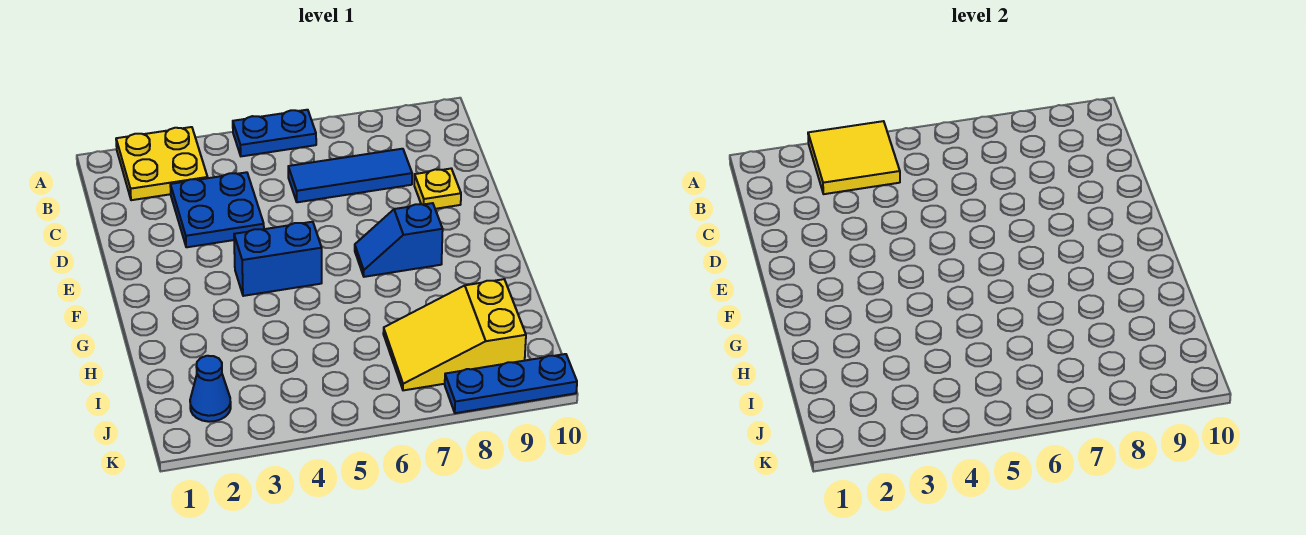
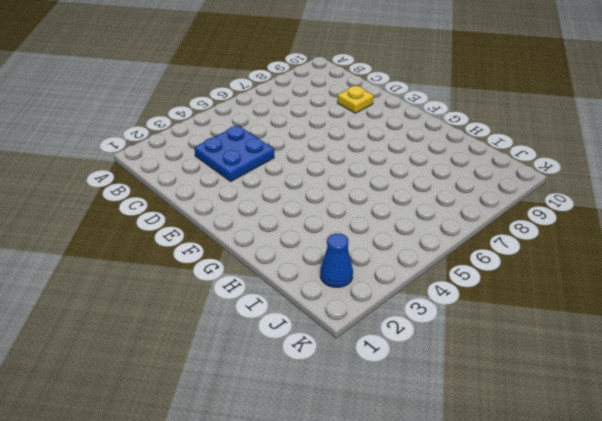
none -> yellow 2x2 plate [116,127,208,200]
none -> blue 1x2 plate [233,110,316,156]

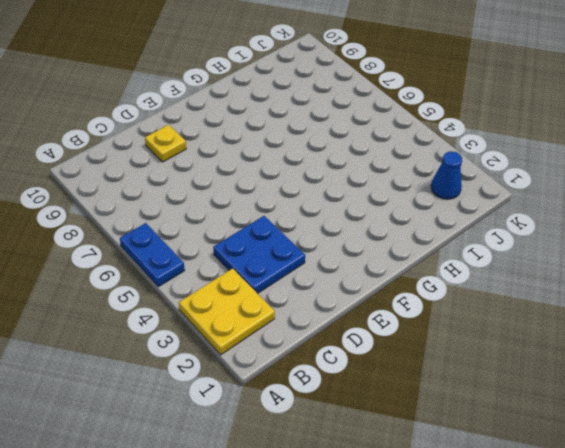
none -> blue 1x3 tile [288,149,412,202]
none -> blue 1x2 brick [234,222,322,296]

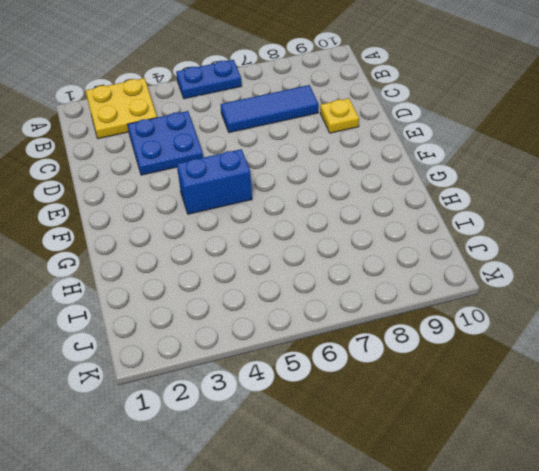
none -> blue 1x2 slope [355,203,443,277]
none -> yellow 2x3 slope [383,279,526,390]

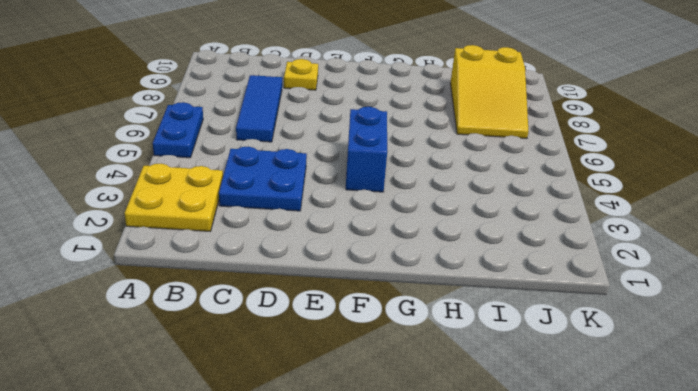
none -> blue 1x2 slope [355,203,443,277]
none -> blue 1x1 cone [190,356,231,422]

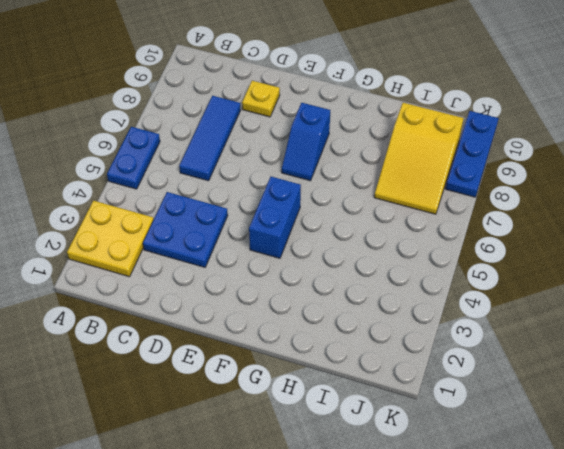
none -> blue 1x1 cone [190,356,231,422]
none -> yellow 2x2 tile [808,121,900,194]

